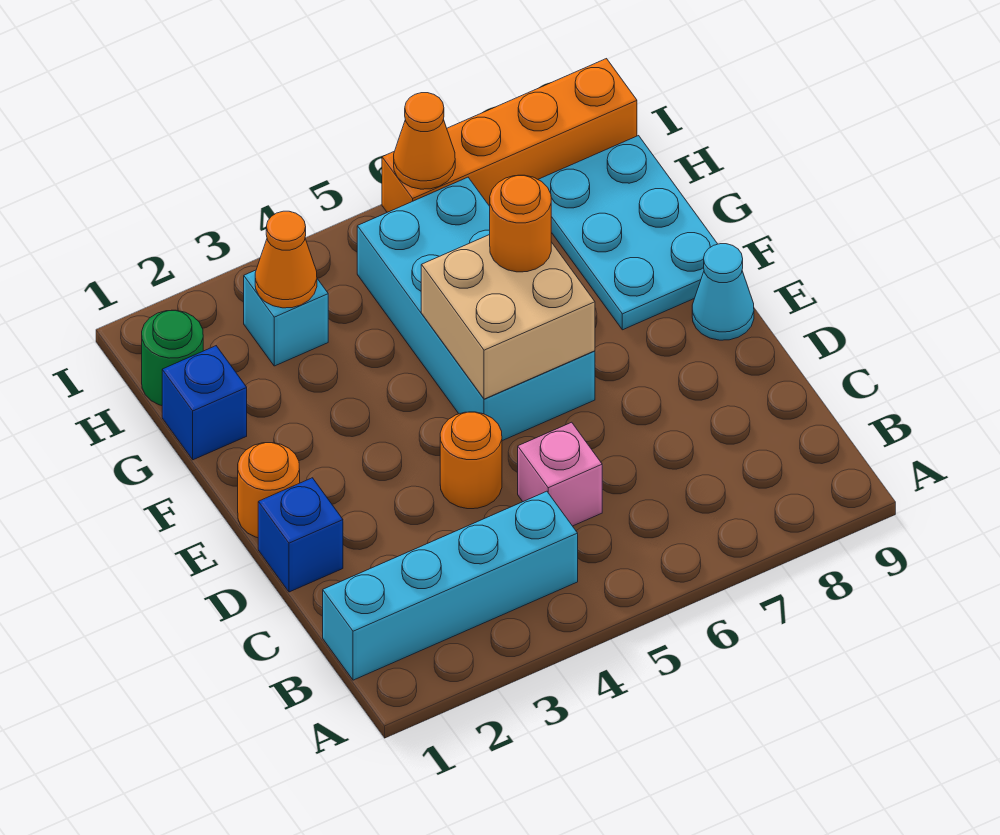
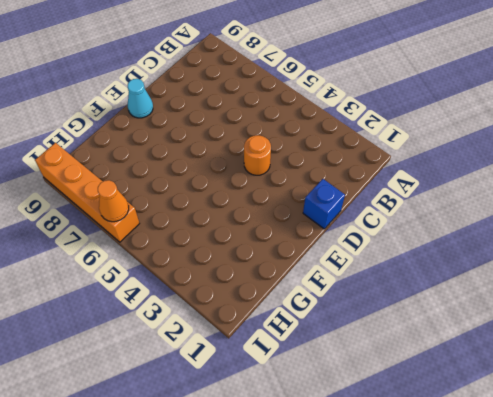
none -> cyan 1x4 brick [323,491,578,680]
none -> pink 1x1 brick [518,422,602,526]
none -> orange 1x1 round brick [238,443,300,538]

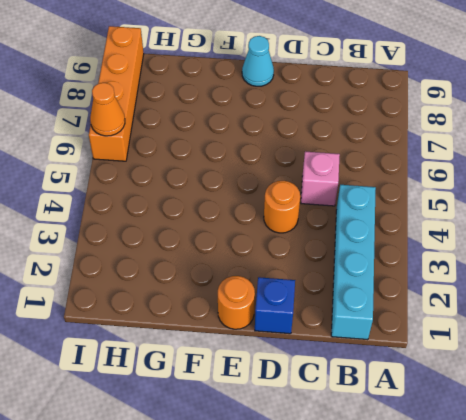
none -> cyan 2x4 brick [357,177,595,441]
none -> cyan 2x3 plate [538,136,717,330]
none -> blue 1x1 brick [162,346,247,460]

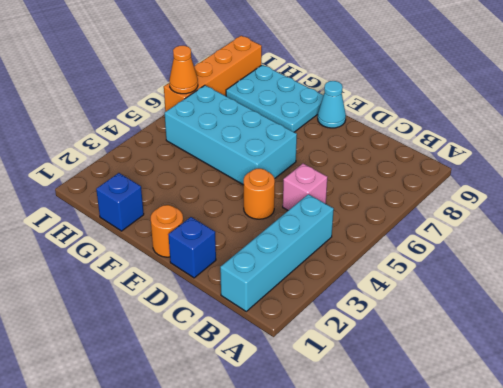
none -> green 1x1 round brick [142,310,203,406]
none -> cyan 1x1 brick [244,270,328,366]
none -> tan 2x2 brick [421,235,595,399]

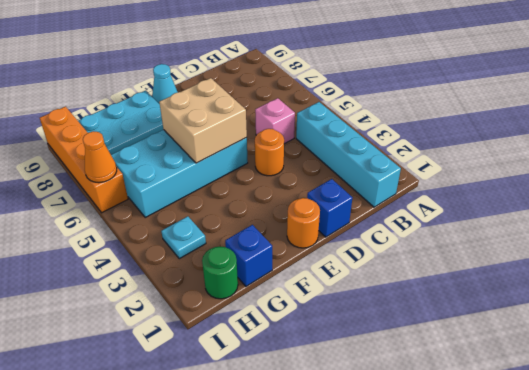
cyan 1x1 plate [161,216,206,259] -> cyan 1x1 brick [244,270,328,366]
none -> orange 1x1 cone [255,211,317,308]
none -> orange 1x1 round brick [490,175,551,272]

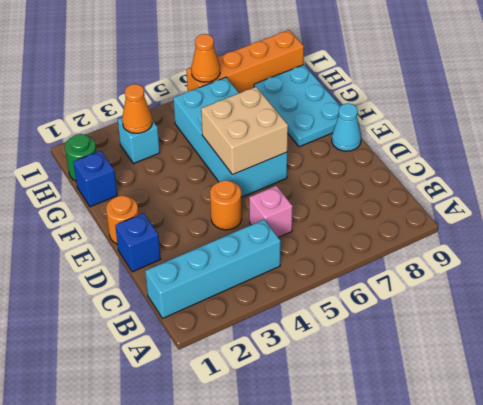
none -> orange 1x1 round brick [490,175,551,272]

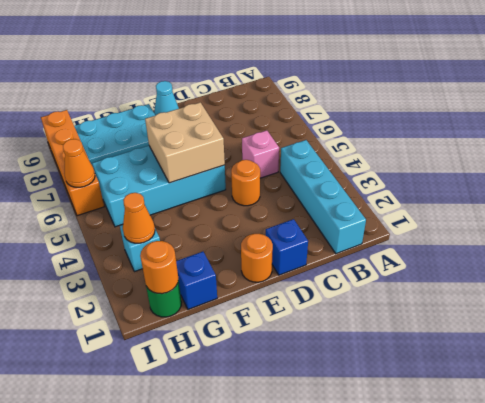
orange 1x1 round brick [140,241,178,294] -> orange 1x1 round brick moved to [490,175,551,272]

